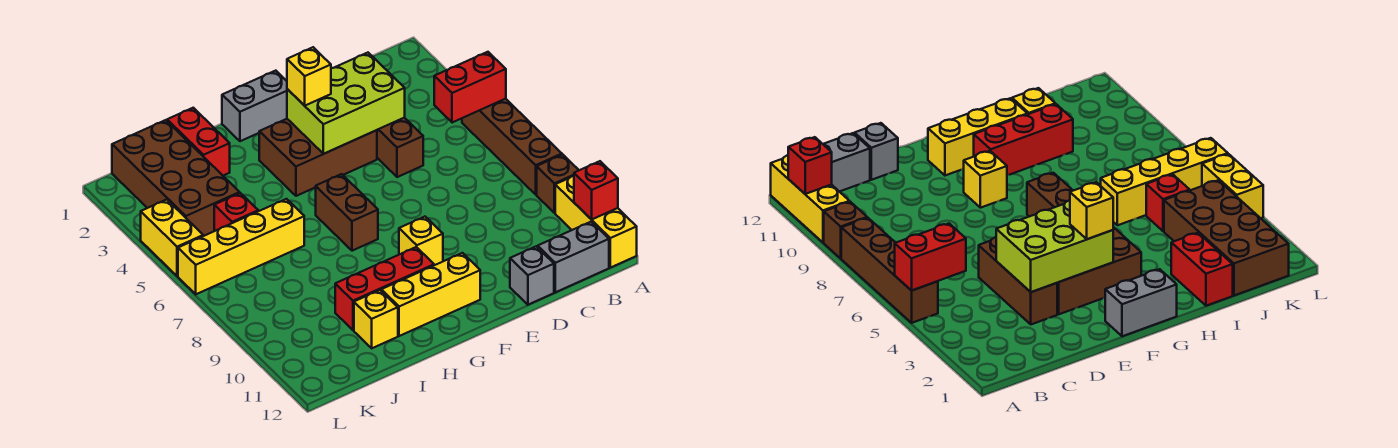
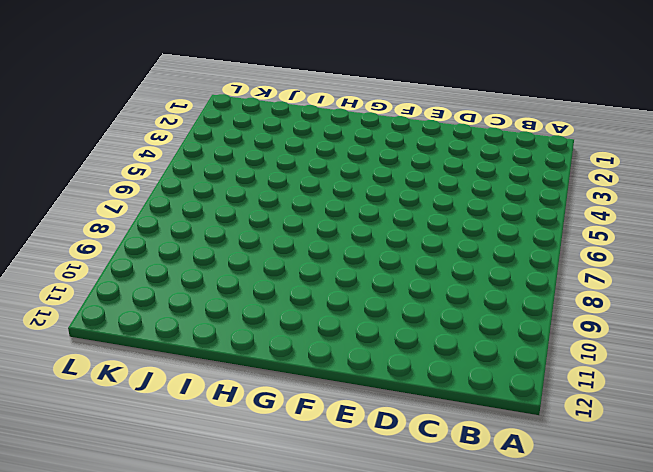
none -> brown 1x4 brick [462,99,562,195]
none -> brown 1x1 brick [537,155,579,213]
none -> yellow 1x3 brick [555,176,637,268]

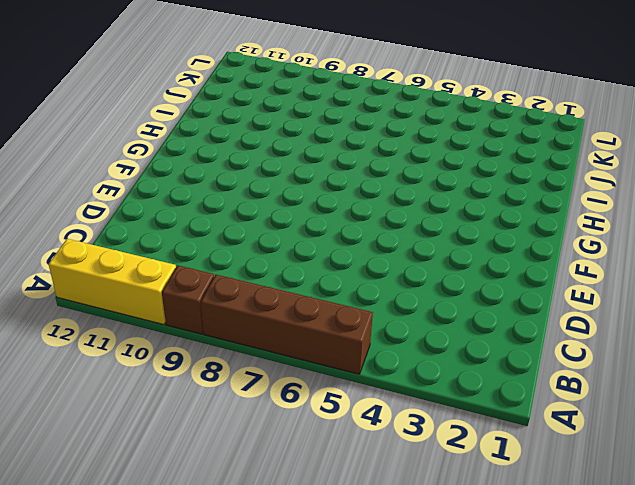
none -> grey 1x2 brick [538,222,609,292]
none -> brown 1x3 brick [377,118,423,177]
none -> grey 1x1 brick [510,246,554,305]

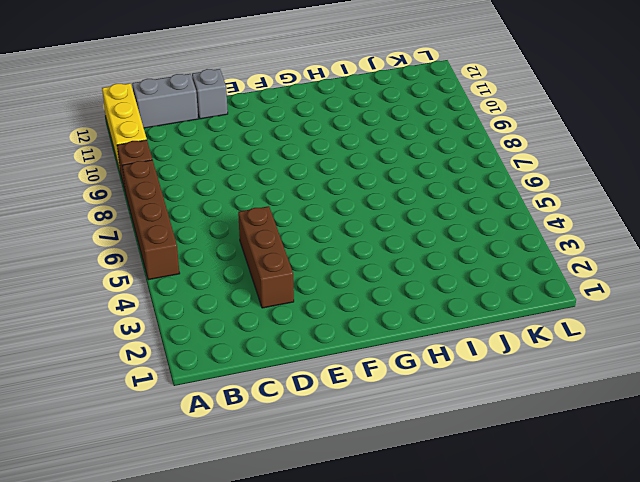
none -> brown 2x3 brick [259,119,377,196]
none -> grey 1x2 brick [222,71,287,141]
none -> yellow 1x1 brick [399,217,443,265]

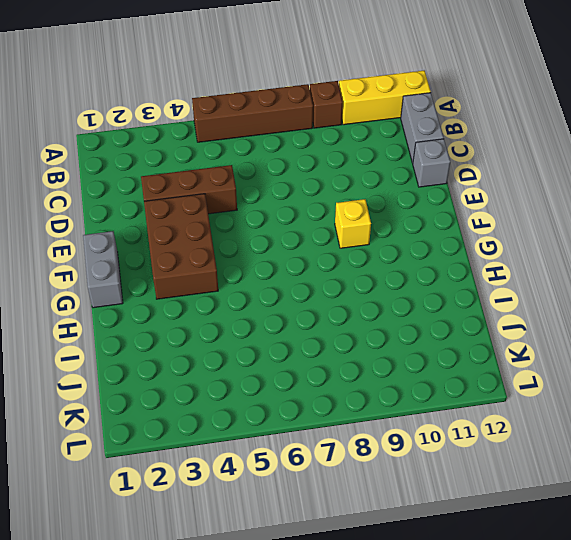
none -> yellow 1x3 brick [381,253,480,336]
none -> brown 1x2 brick [316,174,378,251]
none -> red 1x3 brick [335,247,434,330]

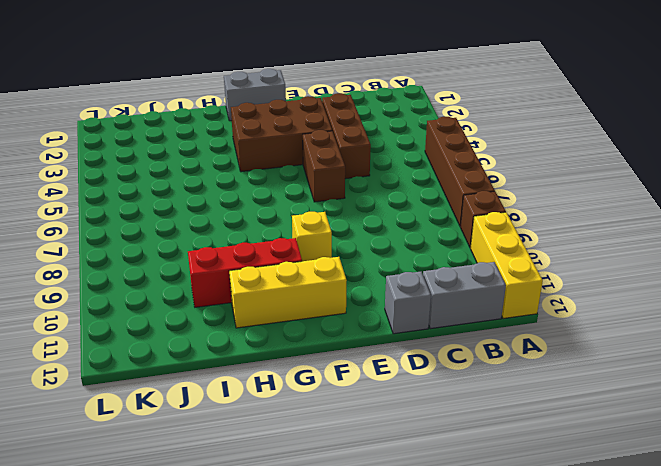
brown 1x2 brick [303,130,345,202] -> brown 1x2 brick moved to [316,174,378,251]
none -> red 1x2 brick [167,108,230,176]
none -> yellow 1x4 brick [178,199,304,294]
none -> yellow 1x1 brick [354,290,398,348]

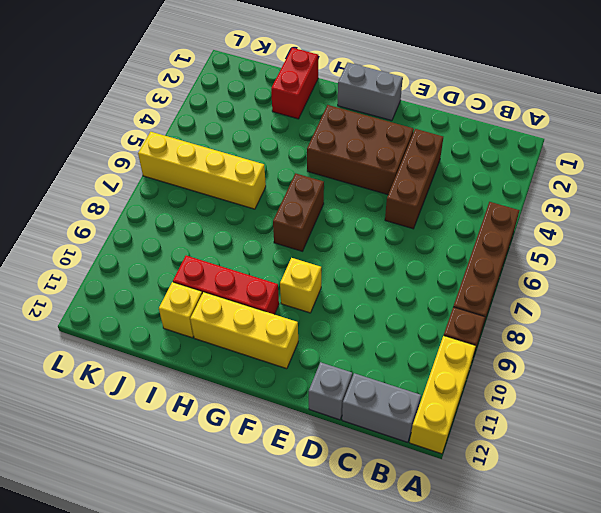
none -> brown 2x4 brick [112,120,240,236]
none -> red 1x1 brick [214,193,258,231]
none -> yellow 1x2 brick [141,200,203,276]

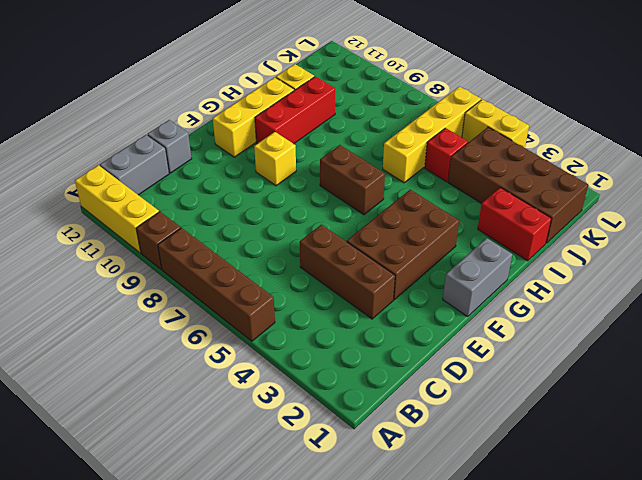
none -> red 1x2 brick [434,52,506,123]
none -> red 1x1 brick [574,161,618,220]
none -> lime 2x3 brick [287,53,405,154]

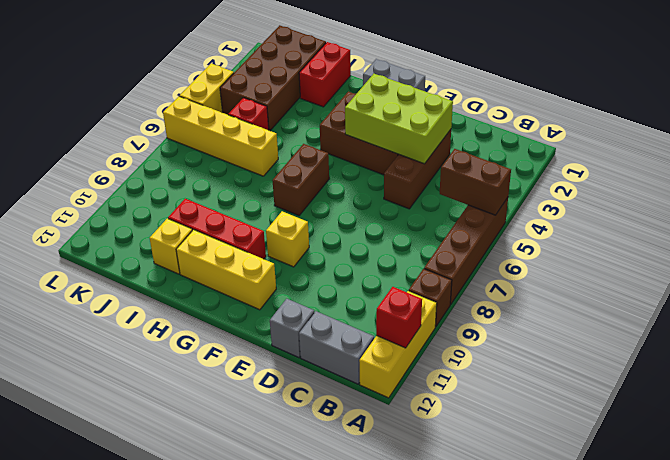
brown 1x2 brick [440,149,511,215] -> red 1x2 brick [434,52,506,123]
none -> yellow 1x1 brick [287,47,331,106]

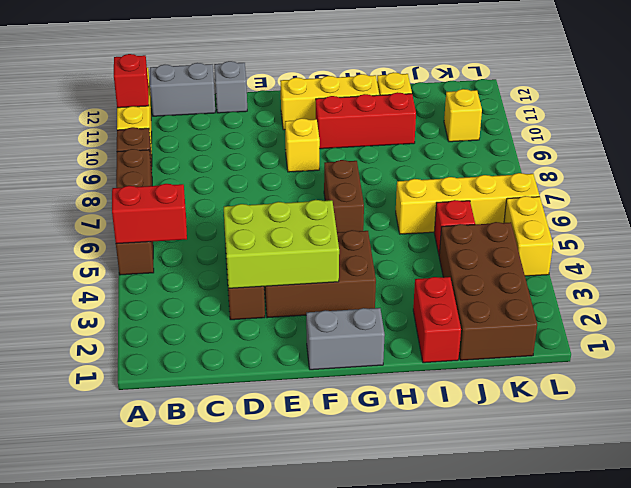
yellow 1x1 brick [444,89,482,142] -> yellow 1x1 brick moved to [287,47,331,106]

